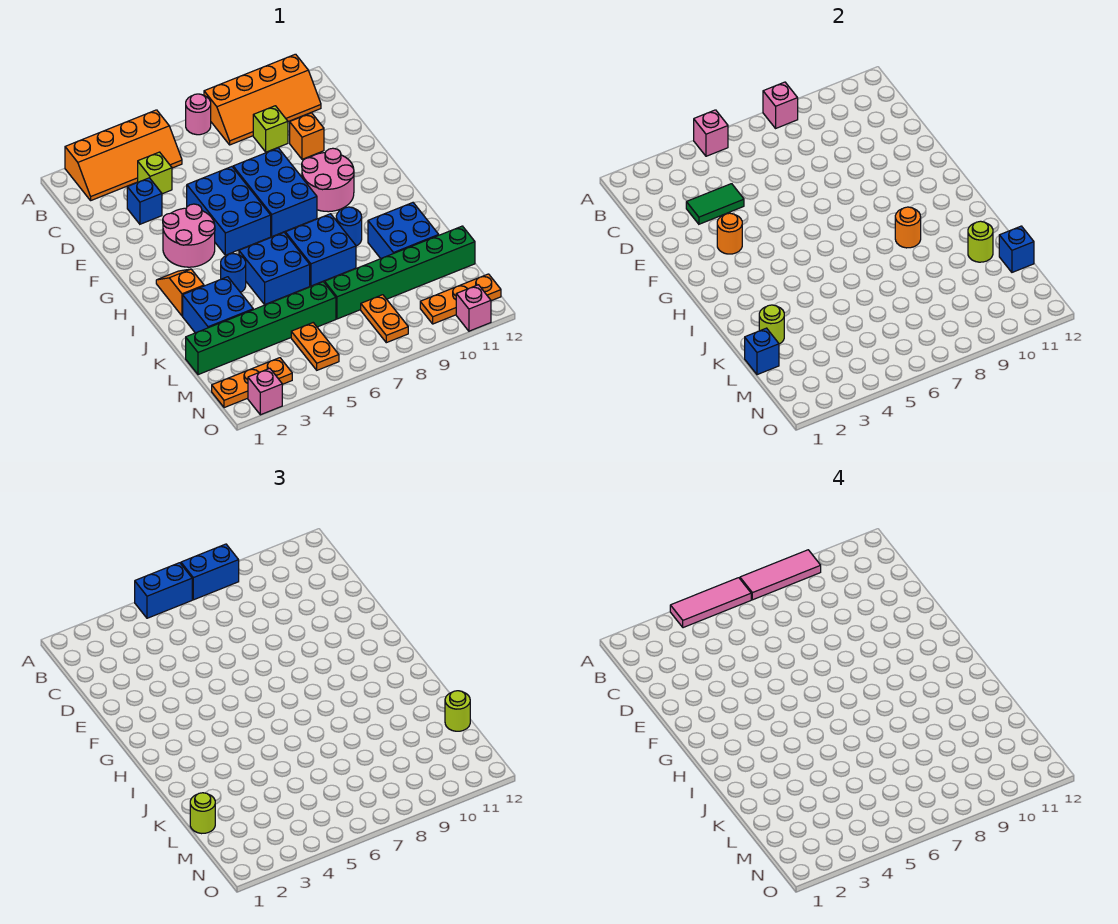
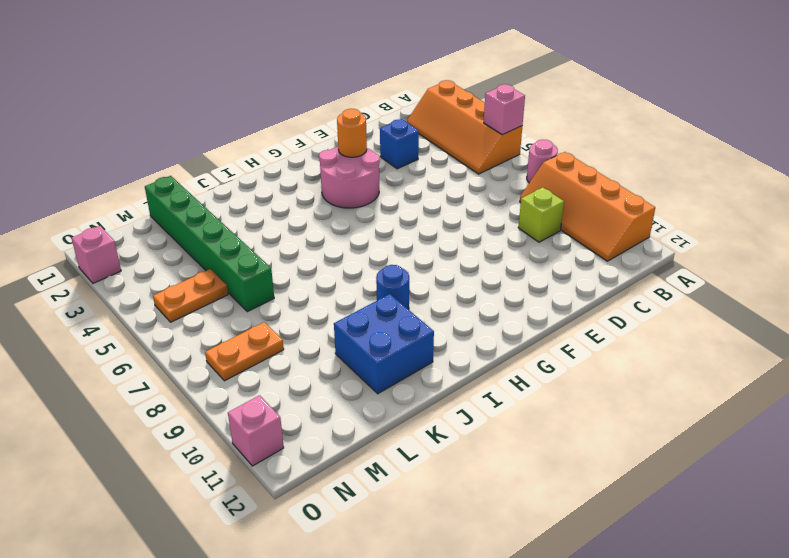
none -> lime 1x1 brick [138,152,172,194]
none -> orange 1x1 brick [290,113,324,159]
none -> blue 2x3 brick [187,167,271,255]
none -> blue 2x3 brick [233,148,317,236]

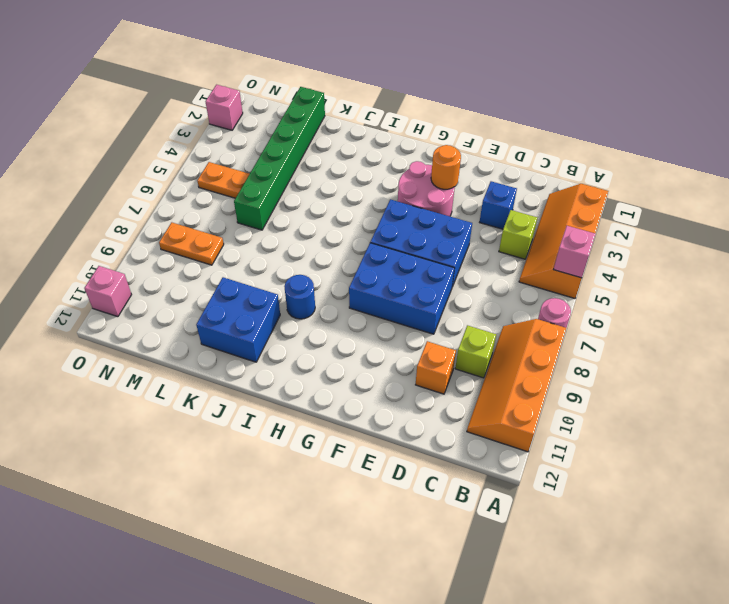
none -> pink 2x2 round brick [302,148,354,212]
none -> orange 1x2 slope [156,269,204,316]
none -> blue 1x1 round brick [221,254,246,292]
none -> blue 2x2 brick [239,233,310,304]

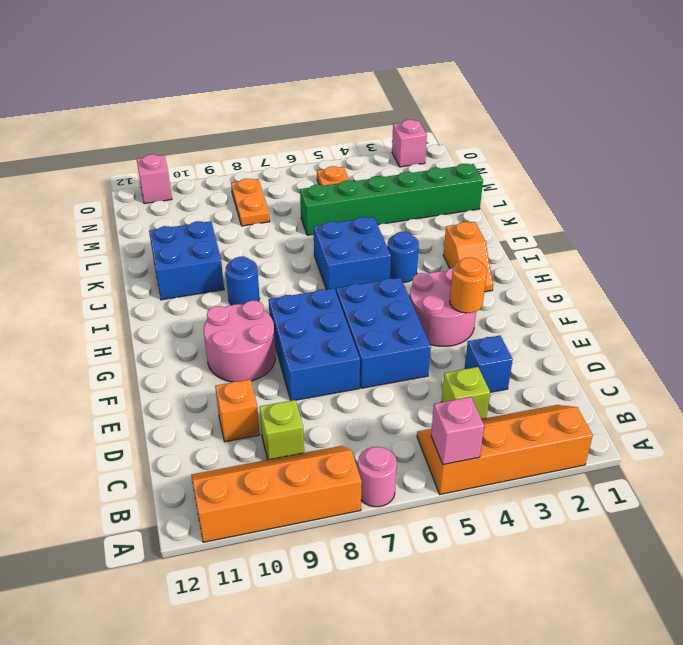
none -> blue 2x2 brick [285,214,356,286]
none -> blue 2x2 brick [183,277,253,333]
none -> green 1x6 brick [325,226,475,319]
none -> orange 1x3 plate [212,358,292,408]

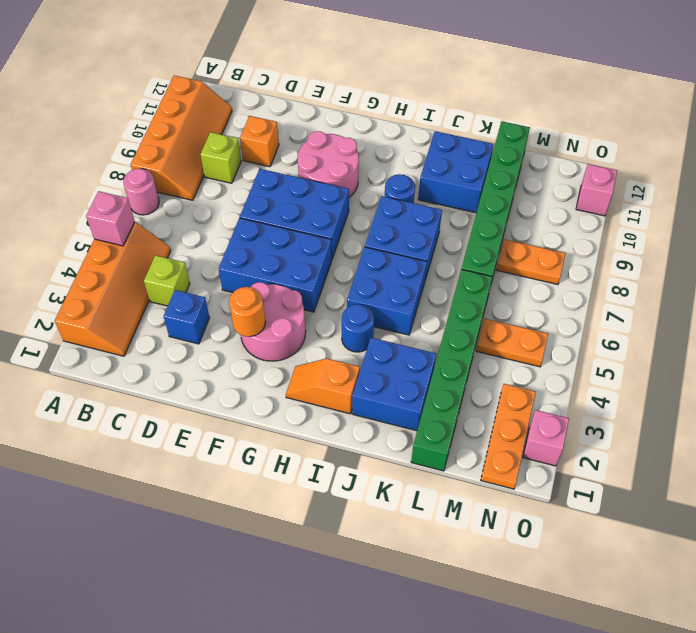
none -> orange 1x3 plate [420,274,501,324]
none -> pink 1x1 brick [763,82,798,128]
none -> green 1x2 tile [686,184,744,224]
none -> orange 1x1 round brick [895,207,921,248]

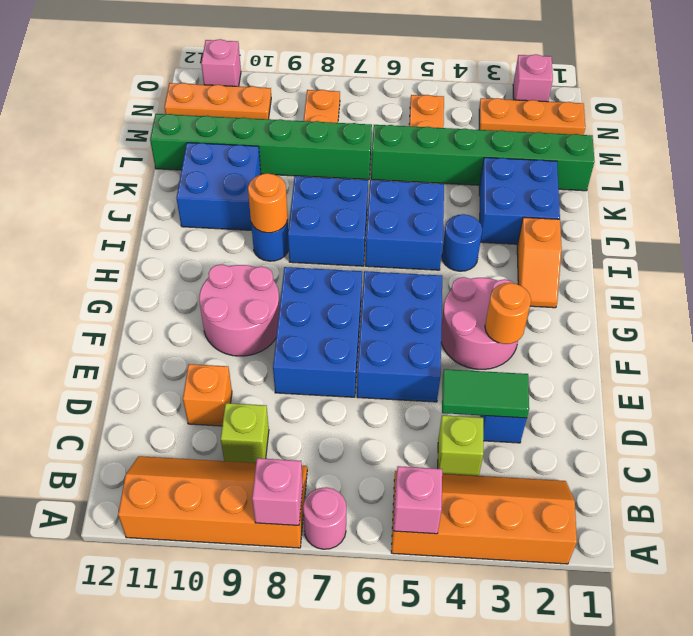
none -> lime 1x1 round brick [759,305,784,344]
none -> lime 1x1 round brick [968,221,993,262]
none -> blue 1x1 brick [745,328,779,375]
none -> blue 1x1 brick [999,226,1034,272]

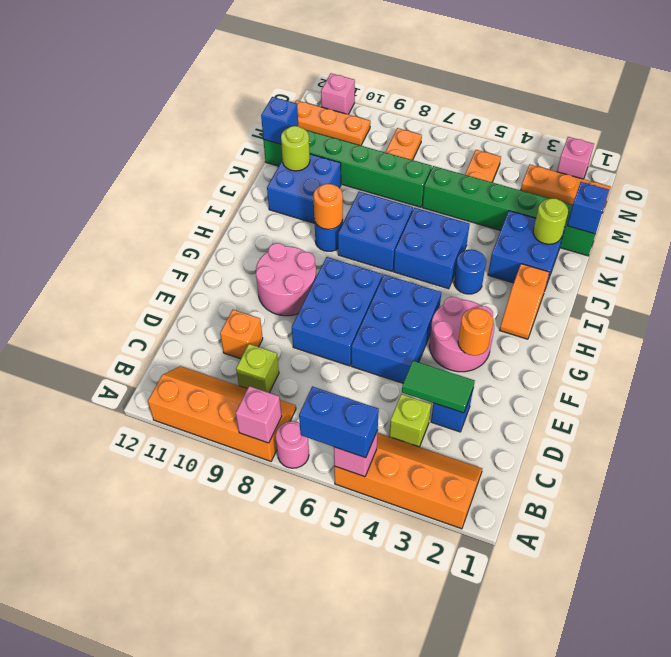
none -> blue 1x2 brick [181,544,239,600]
none -> lime 1x1 round brick [190,793,215,834]
none -> lime 1x1 round brick [445,691,470,731]
none -> pink 1x3 tile [670,578,751,628]

